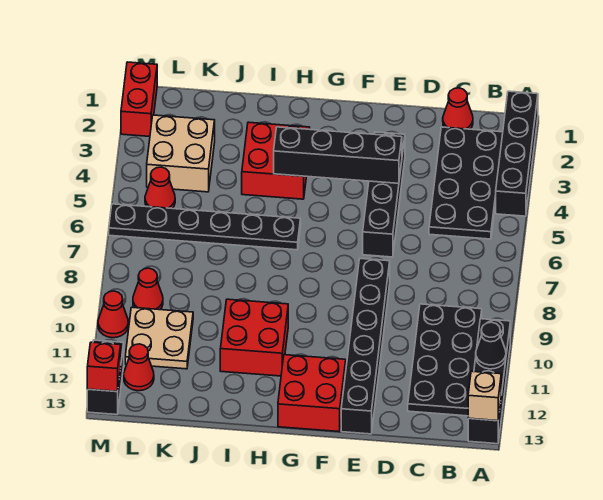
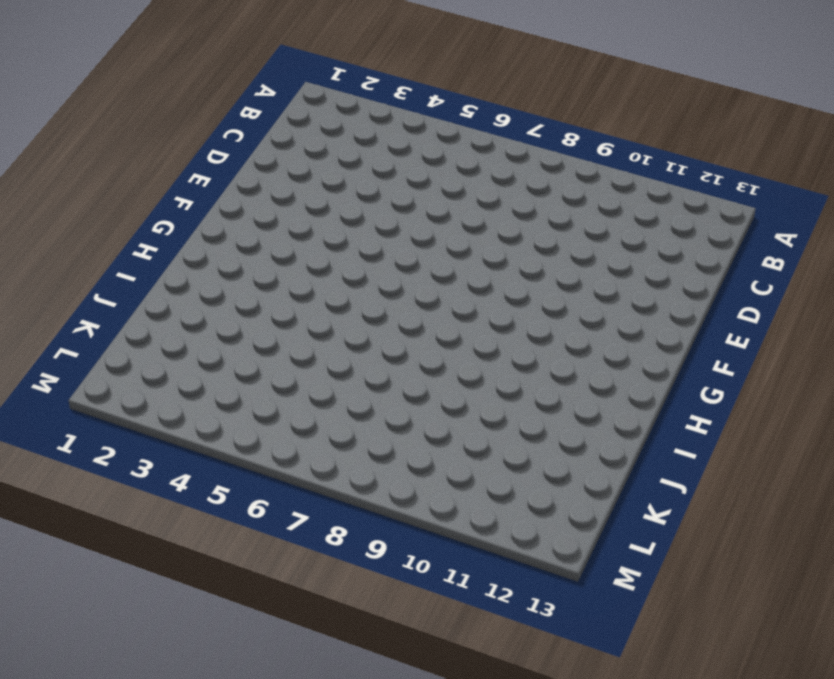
none -> black 1x4 brick [496,91,538,216]
none -> black 1x4 brick [468,319,510,444]
none -> black 2x4 plate [429,127,503,239]

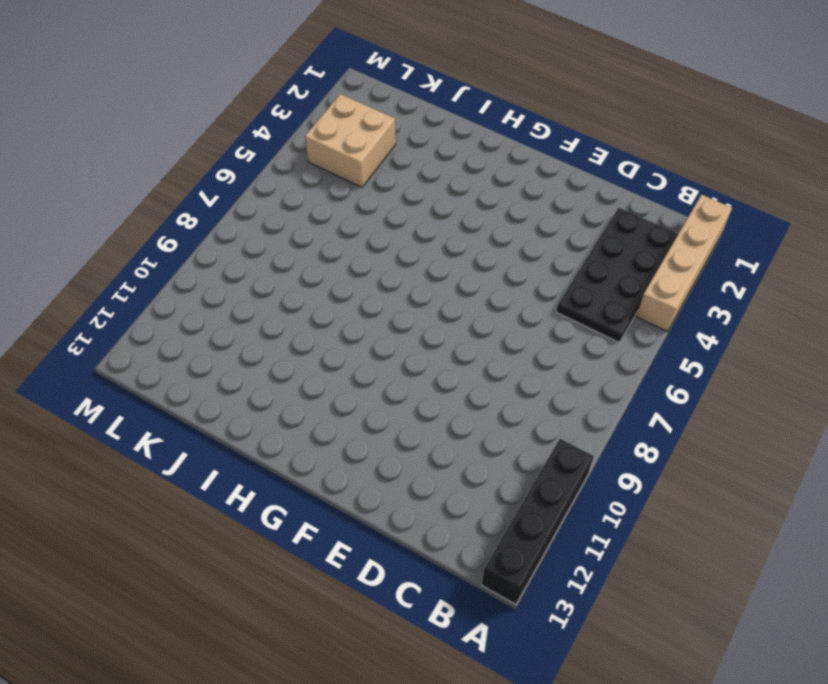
tan 1x4 brick [636,195,732,331] -> black 1x4 brick [496,91,538,216]
none -> black 2x4 plate [408,304,482,416]
none -> red 1x1 cone [443,88,473,129]
none -> black 1x4 brick [363,132,405,257]

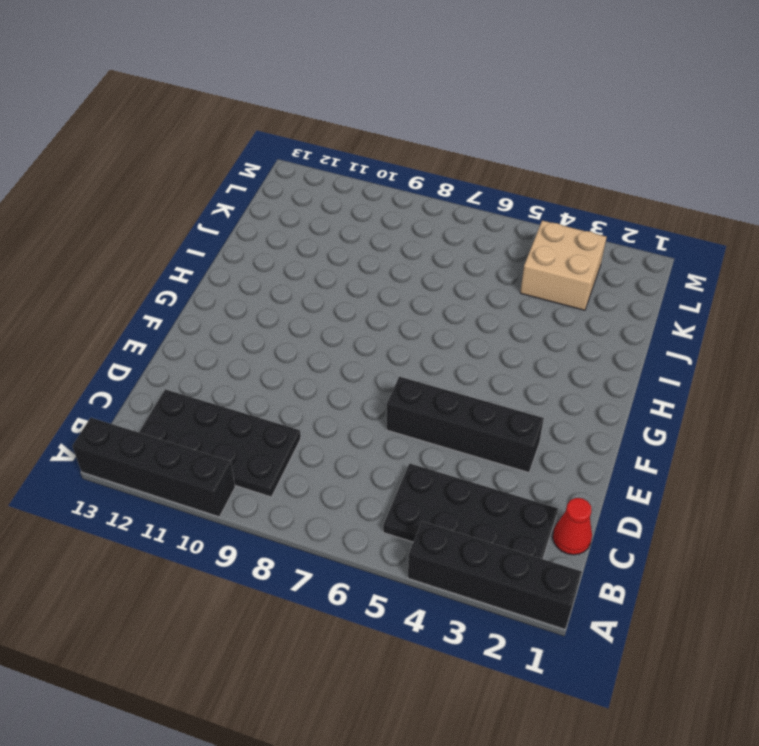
none -> black 1x6 brick [341,259,390,434]
none -> red 2x2 brick [278,355,346,432]
none -> red 2x2 brick [242,122,310,199]

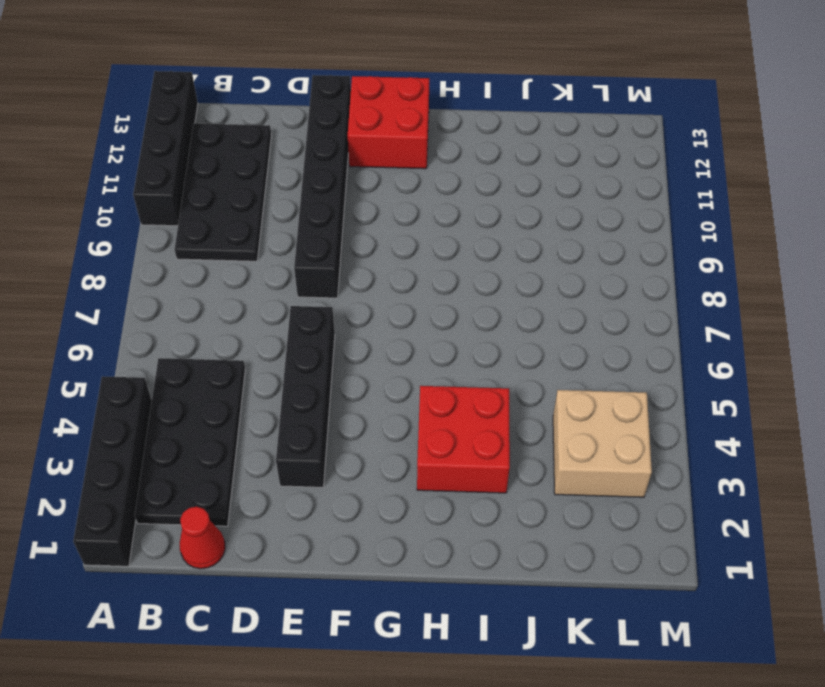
none -> black 1x6 plate [109,204,301,250]
none -> red 2x2 brick [220,299,288,376]
none -> tan 2x2 plate [125,307,193,369]

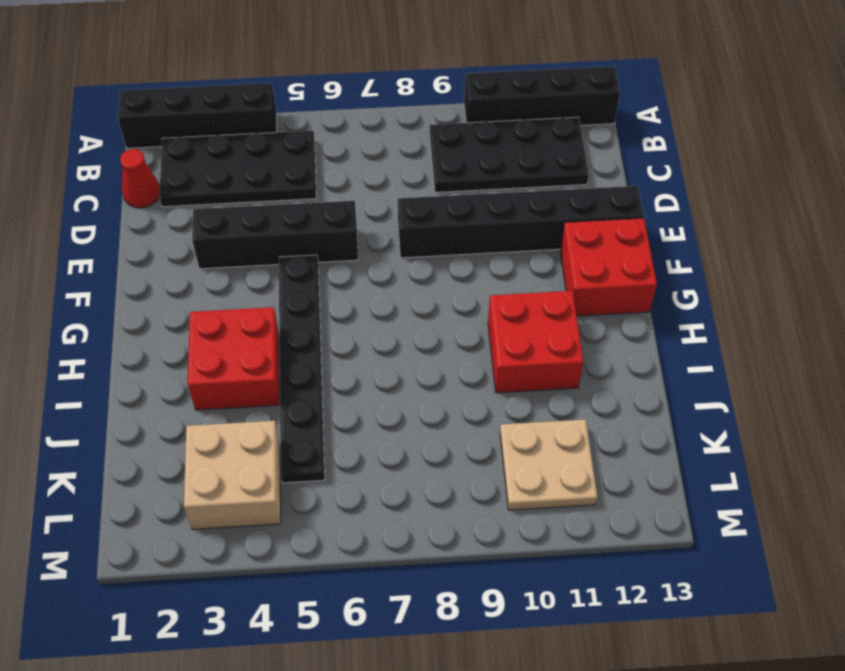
black 1x6 plate [279,255,325,483] -> black 1x6 plate moved to [109,204,301,250]
none -> red 1x1 cone [145,167,175,208]
none -> red 1x1 cone [133,268,163,310]
none -> red 1x1 cone [124,344,154,391]

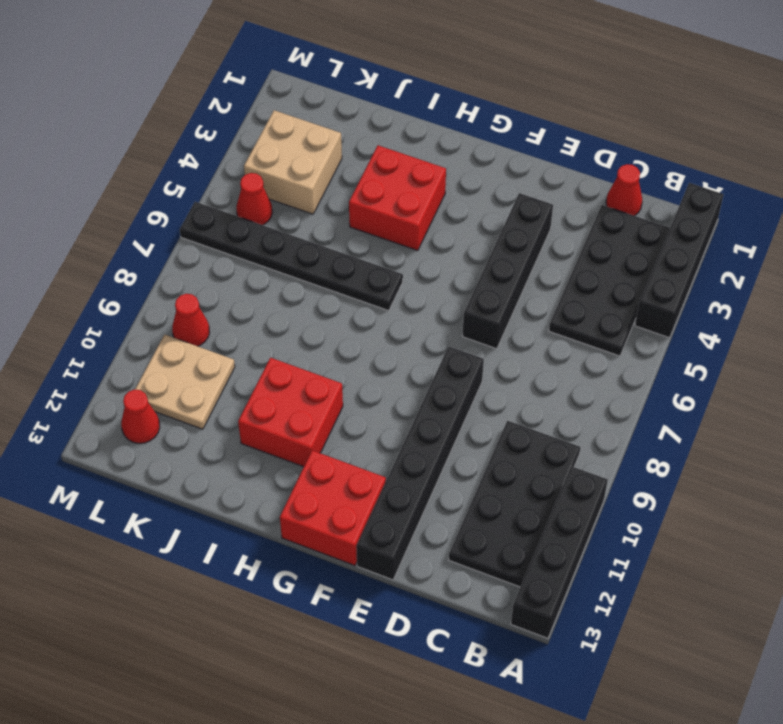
none -> red 1x2 brick [121,62,157,137]
none -> red 1x1 cone [98,291,128,338]
none -> black 1x2 brick [87,340,124,415]

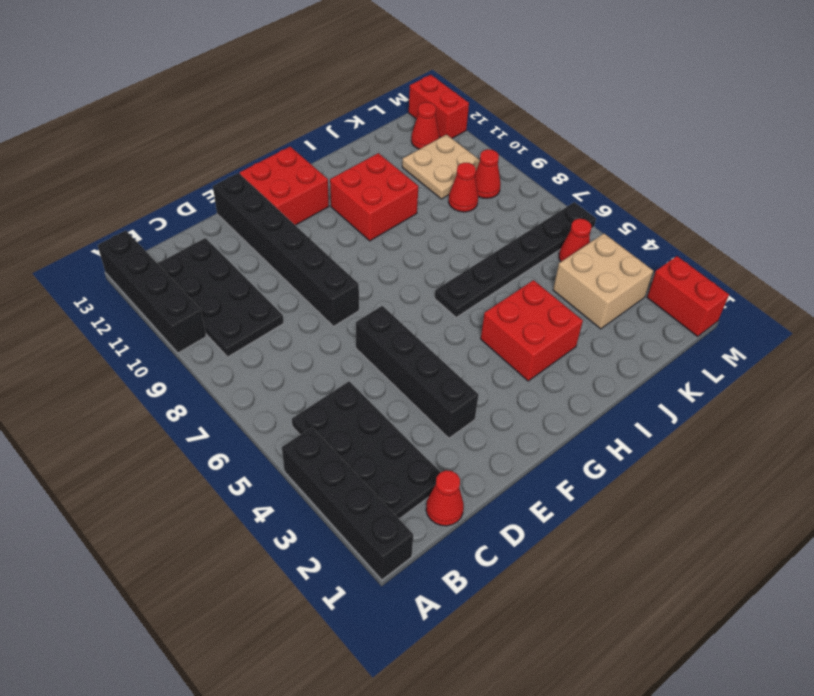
red 1x1 cone [449,163,478,212] -> red 1x1 cone moved to [98,291,128,338]
red 1x2 brick [409,75,469,138] -> black 1x2 brick [87,340,124,415]
none -> black 1x1 cone [476,322,506,369]
none -> tan 1x1 brick [468,371,501,421]
none -> black 1x4 brick [274,127,402,183]

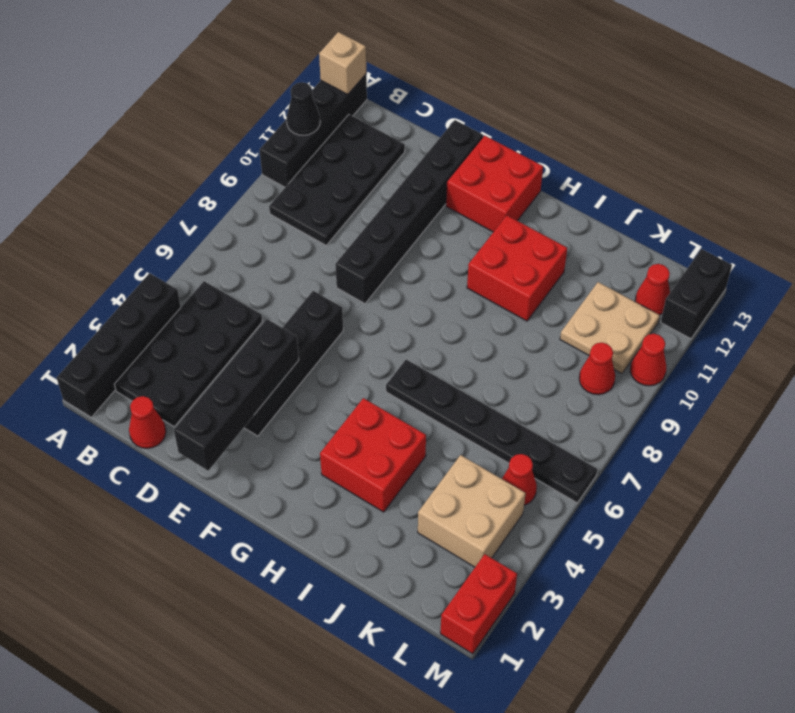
black 1x4 brick [174,319,299,471] -> black 1x4 brick turned to [274,127,402,183]
none -> red 1x1 brick [87,342,121,391]

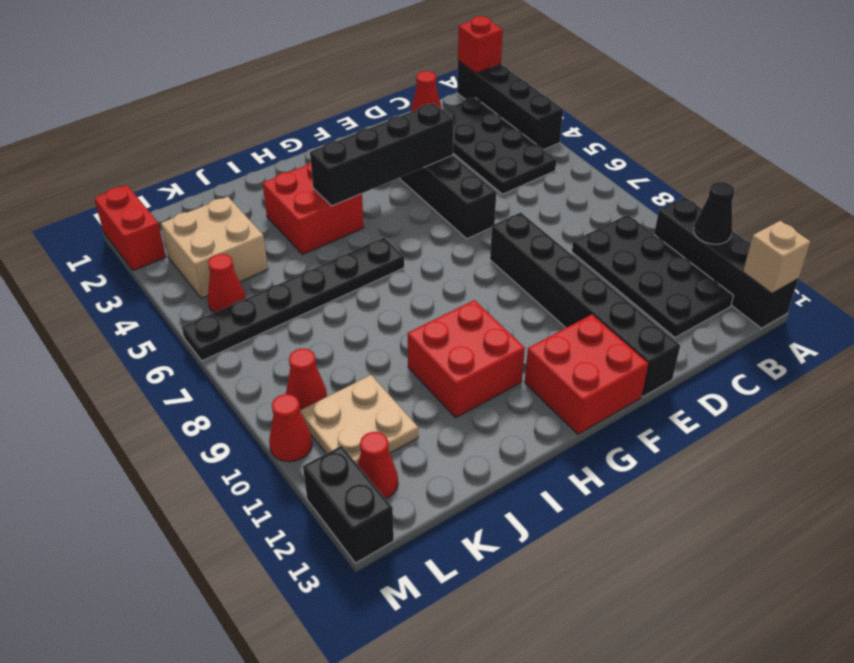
red 1x1 brick [458,16,503,73] -> red 1x1 brick moved to [87,342,121,391]

